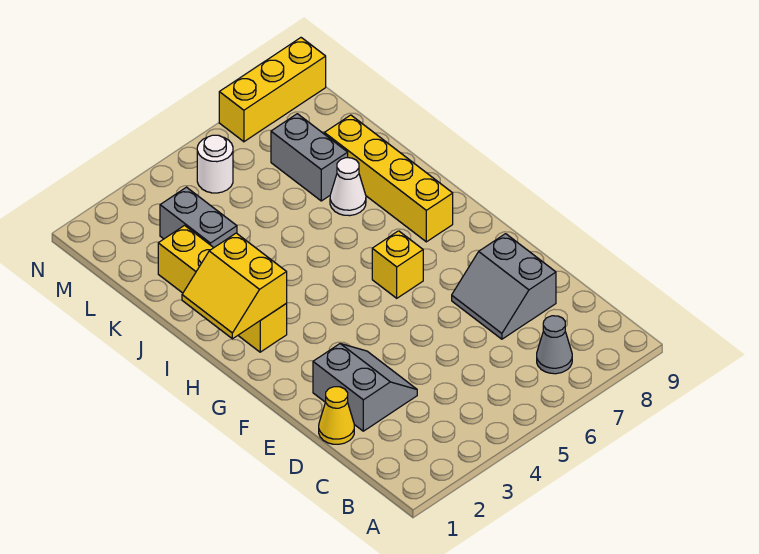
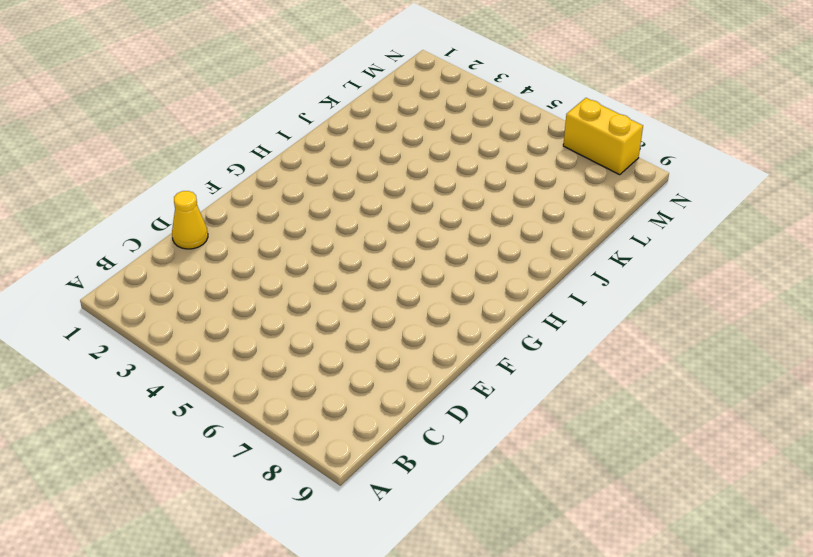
yellow 1x2 brick [563,98,643,175] -> yellow 1x3 brick [219,38,326,142]
none -> grey 1x1 cone [537,316,572,374]
none -> grey 2x2 slope [313,344,417,431]
none -> grey 2x2 slope [452,234,556,339]

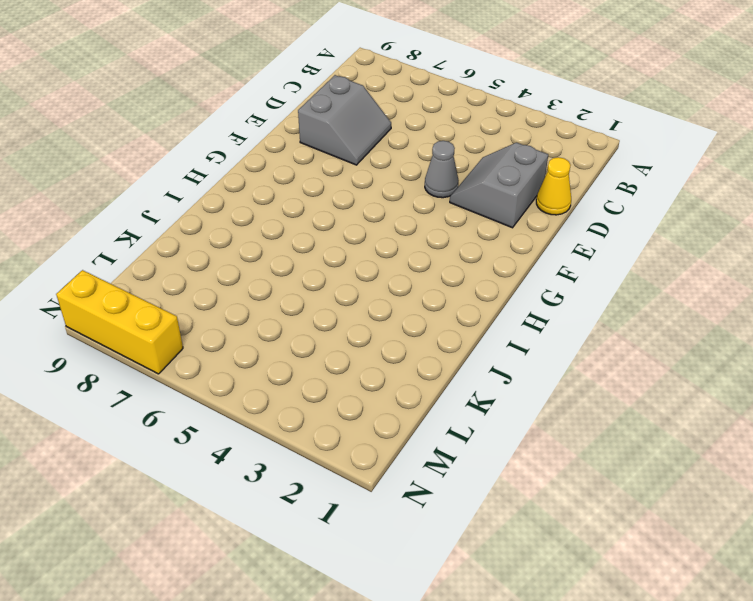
grey 1x1 cone [425,141,459,198] -> grey 1x1 cone moved to [537,316,572,374]
none -> yellow 1x1 brick [372,231,423,298]
none -> yellow 1x4 brick [158,225,287,352]
none -> yellow 1x4 brick [324,115,453,242]

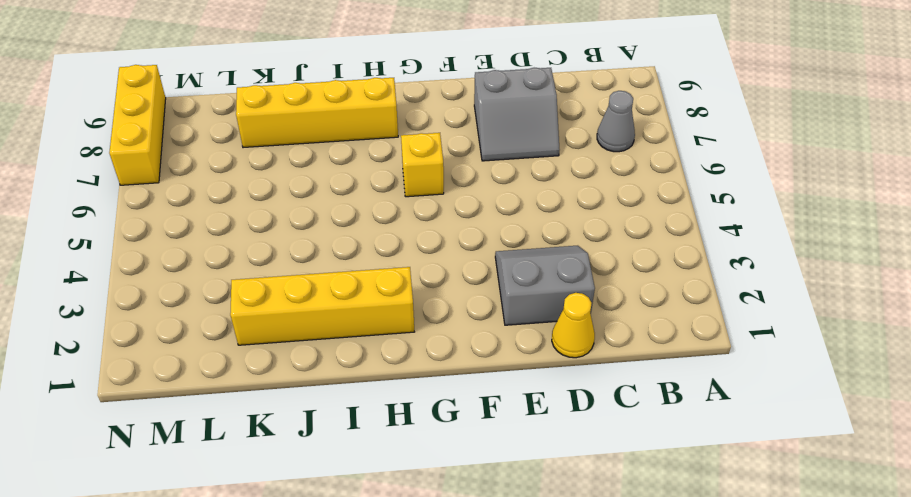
none -> white 1x1 cone [330,158,366,216]
none -> grey 1x2 brick [160,187,237,247]
none -> grey 1x2 brick [271,114,348,201]

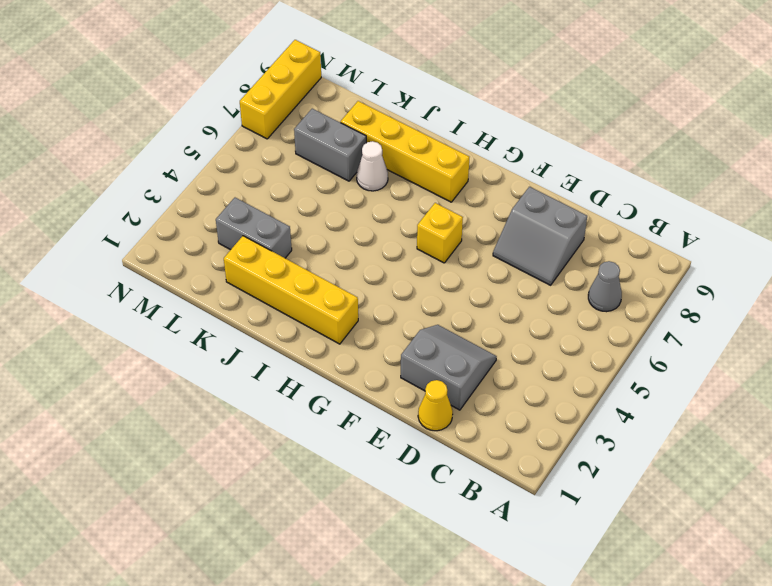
none -> white 1x1 round brick [197,135,233,193]
none -> yellow 2x2 slope [182,233,287,339]

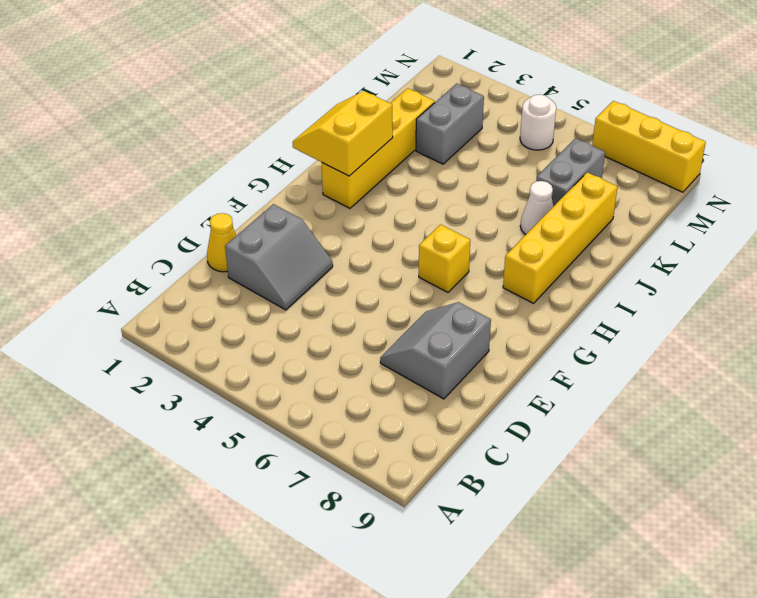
none -> grey 1x1 cone [537,316,572,374]

